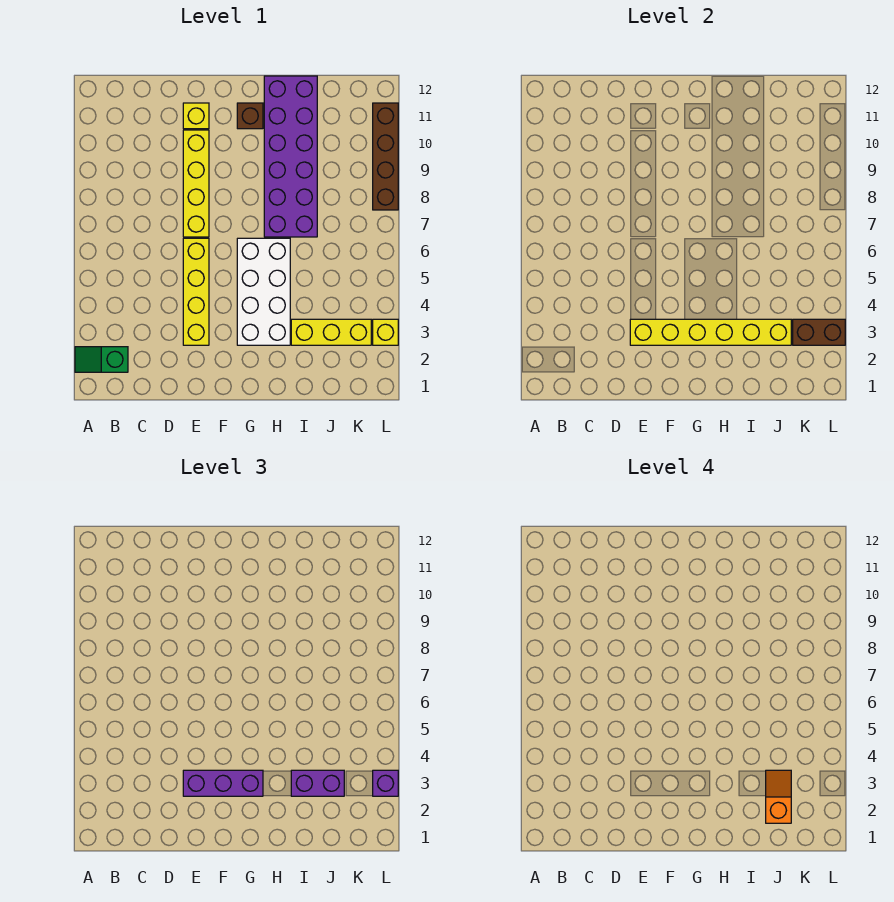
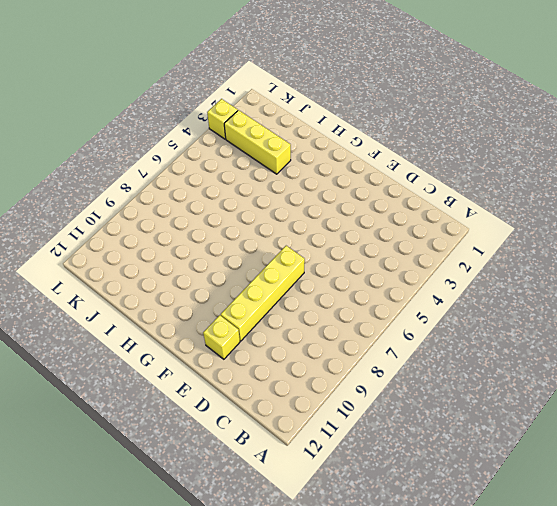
none -> green 1x2 slope [75,347,128,372]
none -> yellow 1x4 brick [183,238,209,345]
none -> white 2x4 brick [237,238,290,345]

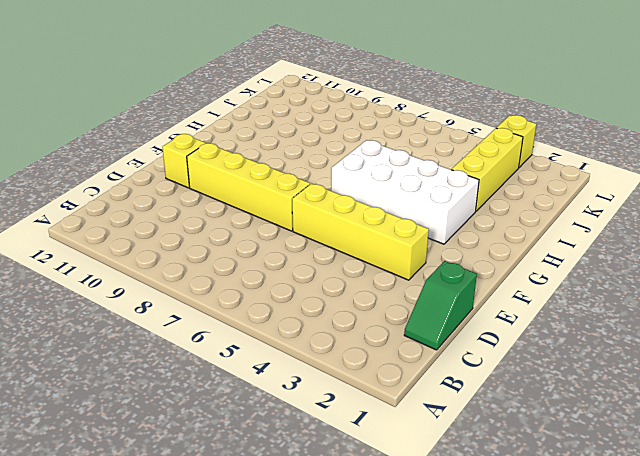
green 1x2 slope [404,261,477,350] -> green 1x2 slope moved to [75,347,128,372]
none -> brown 1x1 brick [237,103,263,129]
none -> purple 2x6 brick [264,76,317,237]
none -> brown 1x4 brick [373,103,398,210]

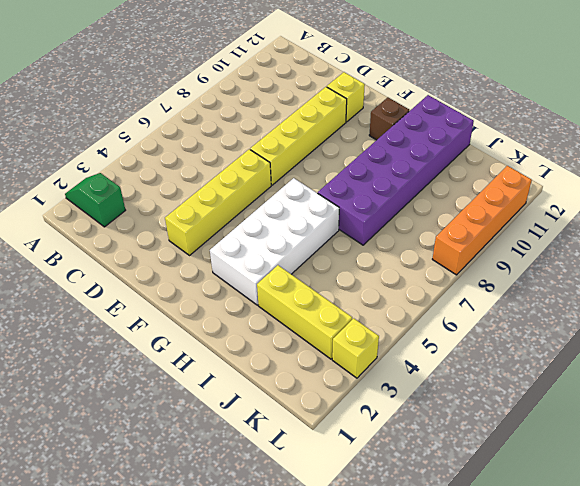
orange 1x4 brick [432,166,532,275] -> brown 1x4 brick [373,103,398,210]
none -> yellow 1x6 brick [630,319,791,345]
none -> brown 1x2 brick [793,319,845,345]
none -> purple 1x3 brick [183,770,263,796]

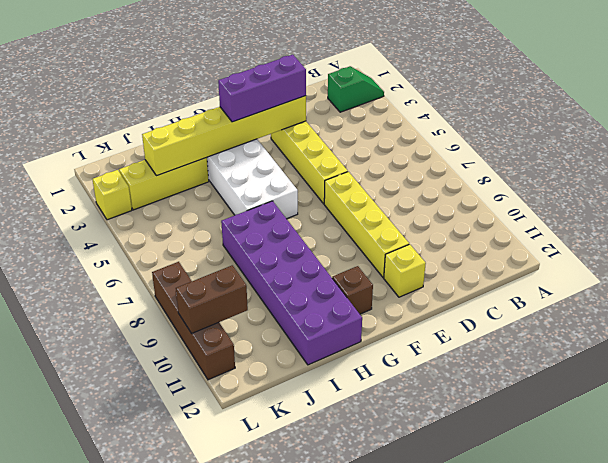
brown 1x2 brick [176,265,248,333] -> brown 1x2 brick moved to [793,319,845,345]
none -> purple 1x2 brick [291,770,344,796]
none -> purple 1x1 brick [373,770,398,796]
none -> orange 1x2 slope [766,770,791,823]

